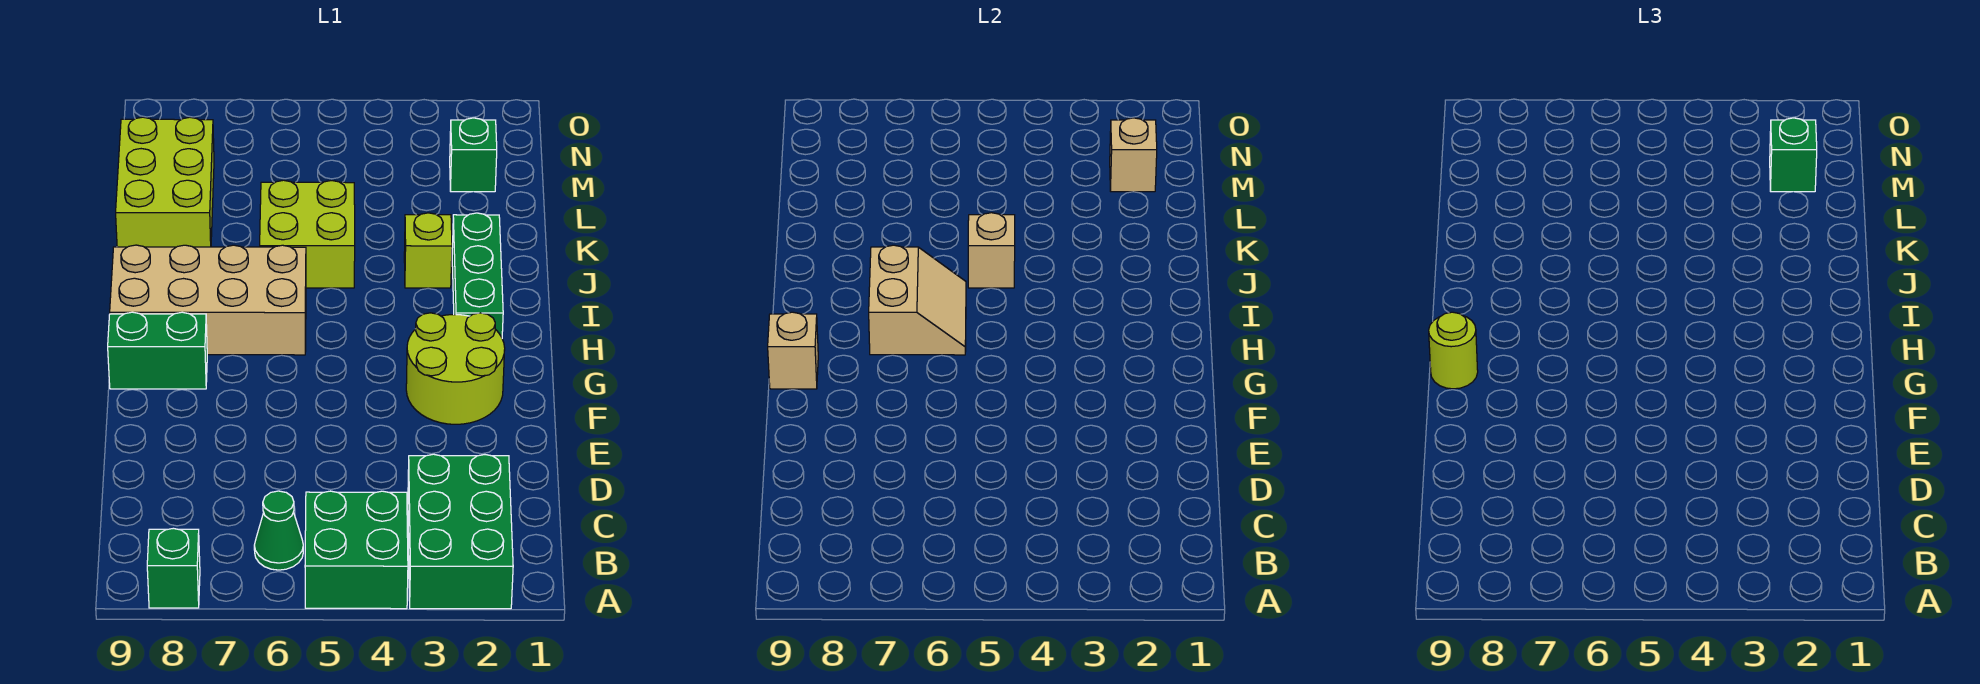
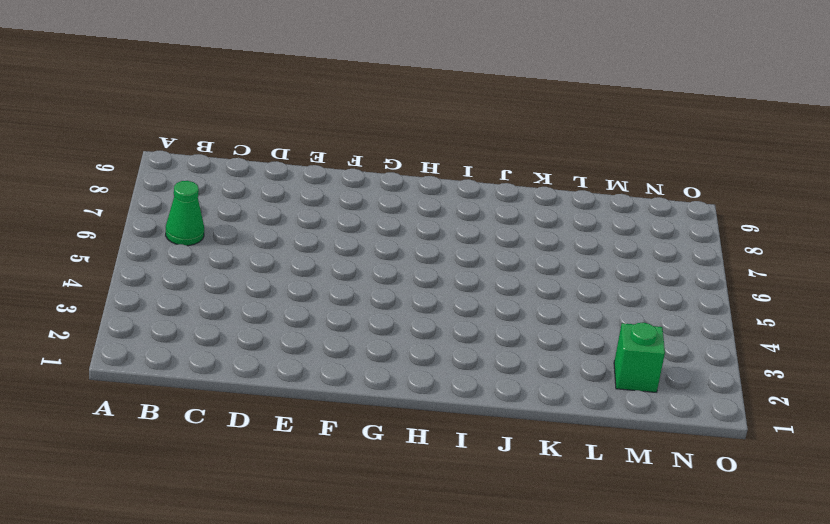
none -> green 2x3 brick [408,454,513,609]
none -> green 2x2 brick [305,491,408,609]
none -> green 1x1 brick [147,528,200,608]

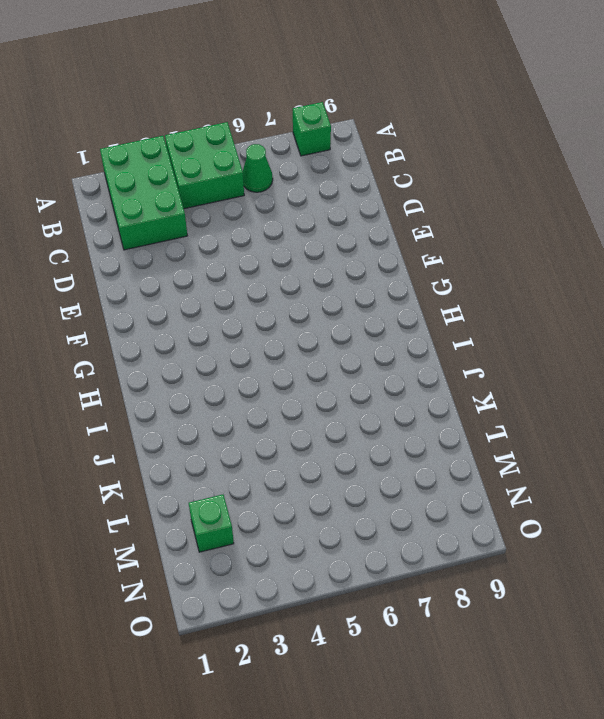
none -> lime 2x2 round brick [406,313,505,424]
none -> green 1x2 brick [108,312,207,389]
none -> green 1x3 brick [452,213,503,337]

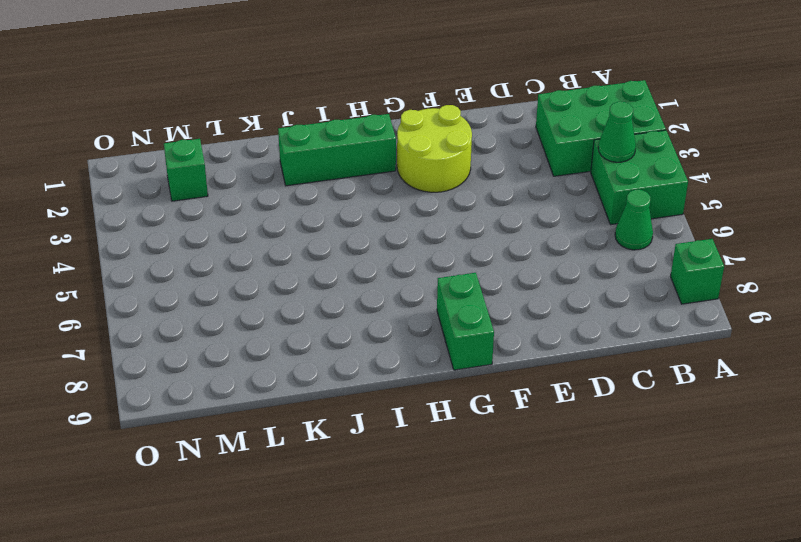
green 1x1 cone [598,102,636,162] -> none
none -> tan 2x4 brick [110,245,306,355]
none -> lime 1x1 brick [404,213,452,288]
none -> lime 2x2 brick [260,180,355,288]

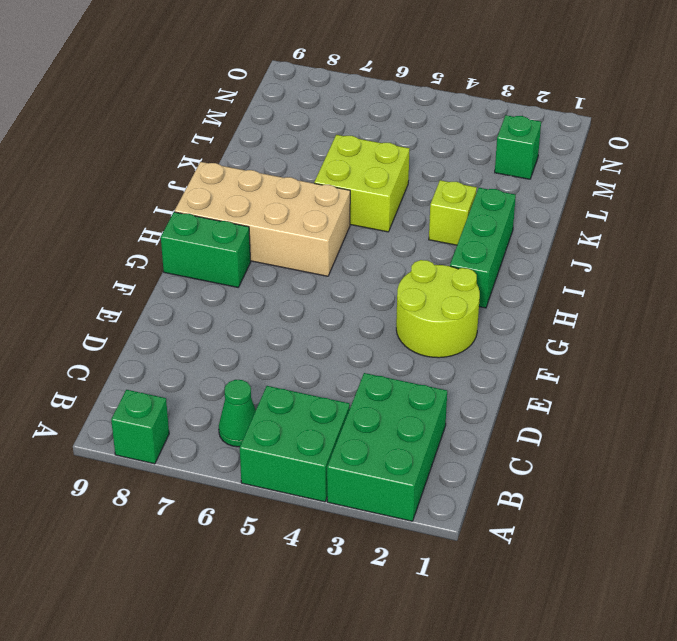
none -> lime 2x3 brick [116,117,214,247]
none -> tan 1x1 brick [768,312,818,389]
none -> tan 2x2 slope [869,245,966,355]

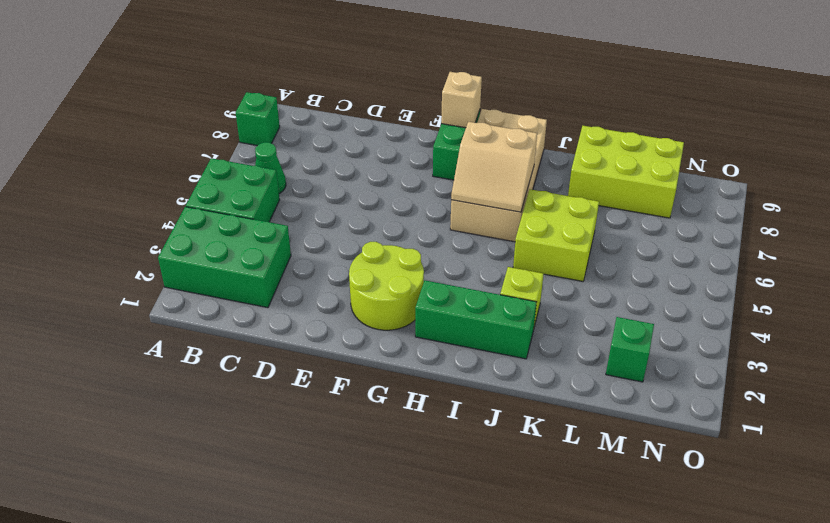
none -> tan 1x1 brick [968,213,1015,288]
none -> tan 1x1 brick [1110,118,1157,192]
none -> lime 1x1 round brick [1429,312,1478,389]

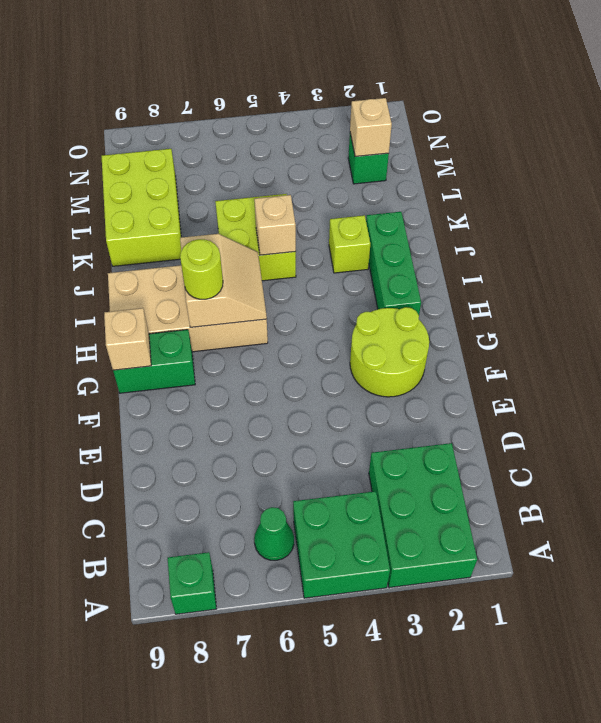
lime 1x1 round brick [180,239,223,299] -> lime 1x1 round brick moved to [1429,312,1478,389]
none -> green 1x1 brick [1770,118,1817,192]

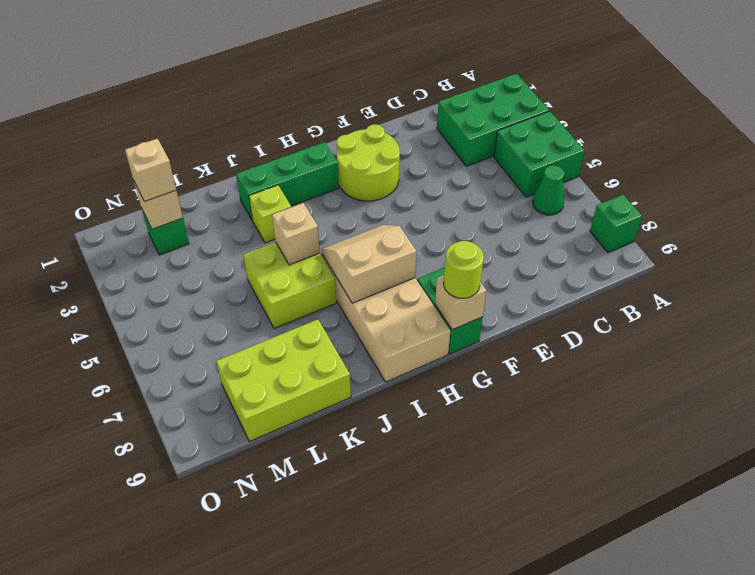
tan 1x1 brick [125,139,176,201] -> green 1x1 brick [1770,118,1817,192]

